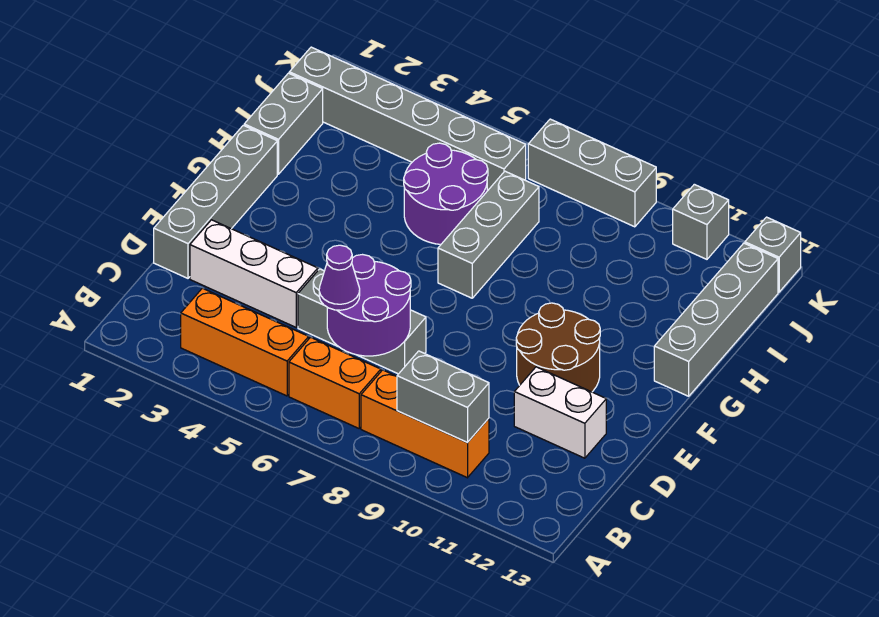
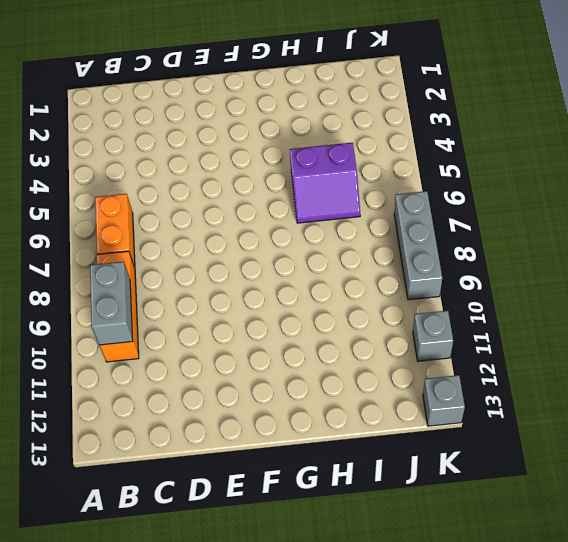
purple 2x2 slope [290,143,360,223] -> purple 2x2 round brick [404,143,488,244]
none -> orange 1x3 brick [181,288,309,396]
none -> grey 1x4 brick [154,125,277,278]
none -> white 1x3 brick [190,220,318,327]

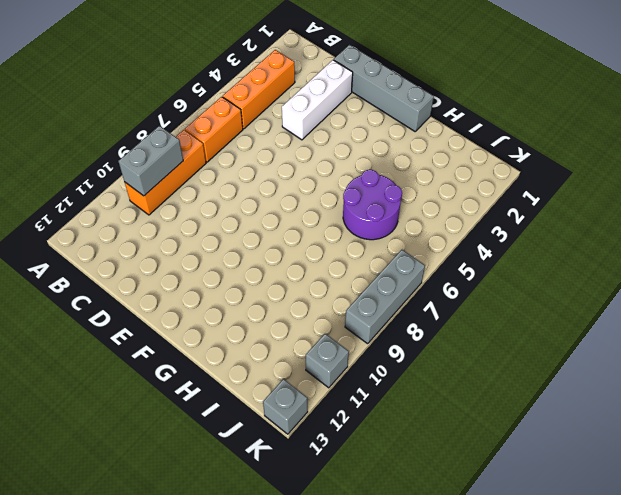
none -> grey 1x3 brick [298,269,426,374]
none -> white 1x2 brick [514,367,606,458]
none -> brown 2x2 round brick [516,303,600,392]

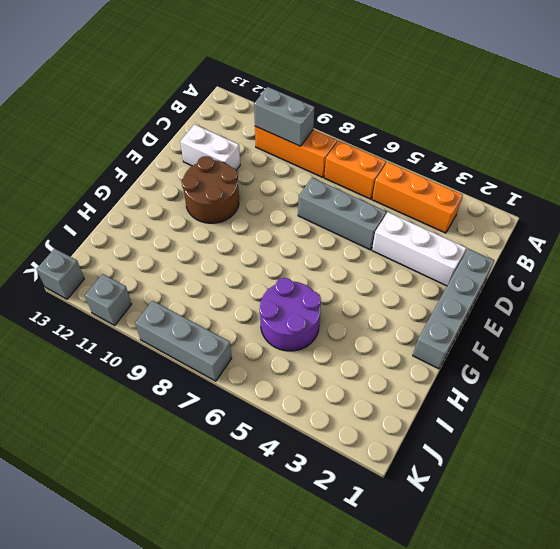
none -> grey 1x3 brick [438,171,539,298]
none -> grey 1x4 brick [654,243,778,396]
none -> grey 1x2 brick [244,73,323,174]

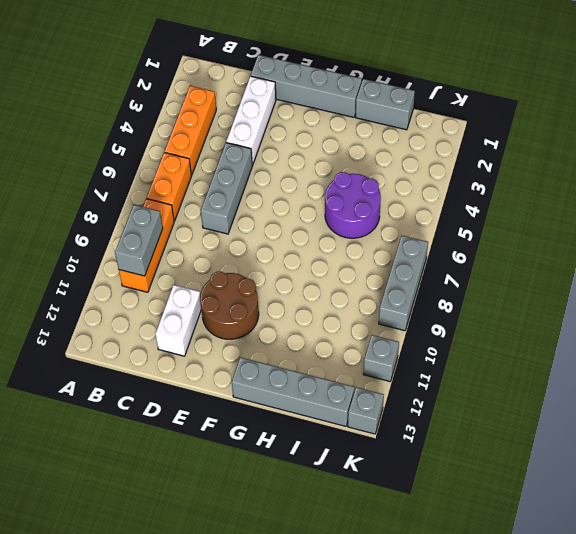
none -> grey 1x3 brick [438,171,539,298]
none -> grey 1x6 brick [289,47,526,191]
none -> purple 2x2 round brick [327,255,411,356]

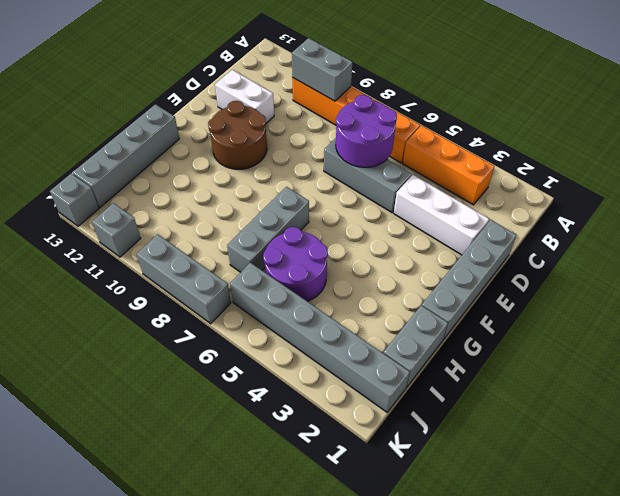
none -> purple 1x1 cone [319,245,360,310]

